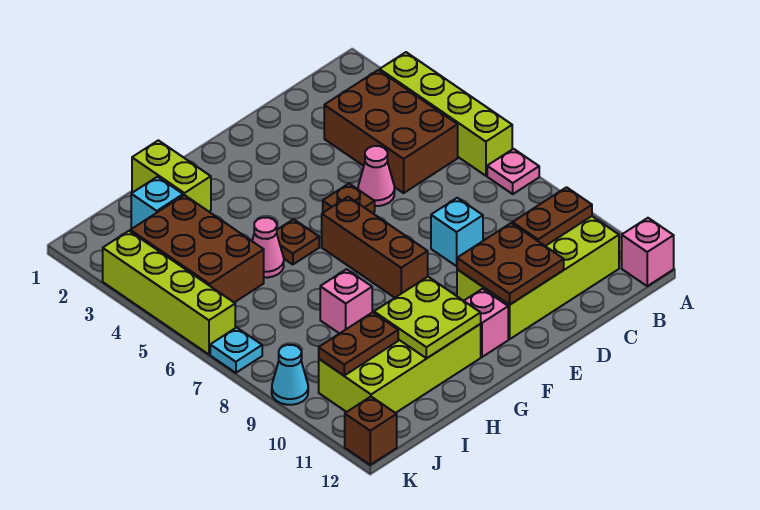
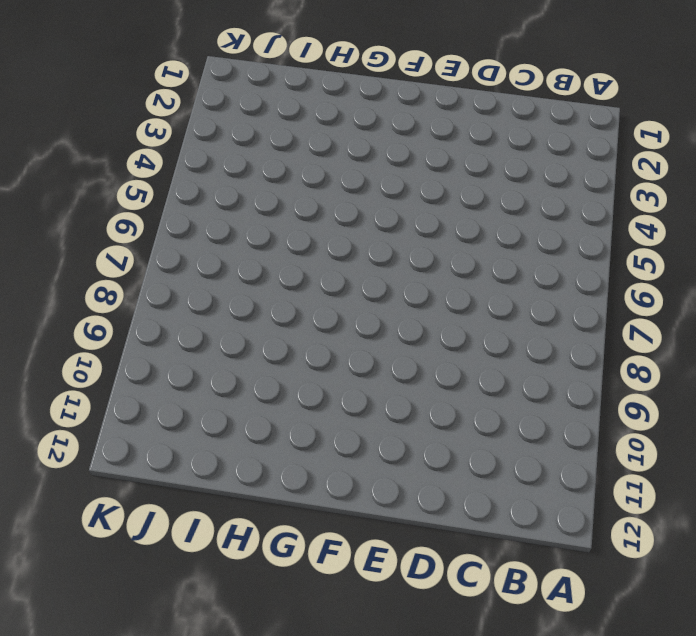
none -> lime 1x4 brick [380,52,512,176]
none -> pink 1x1 plate [487,149,539,194]
none -> pink 1x1 brick [622,218,674,286]

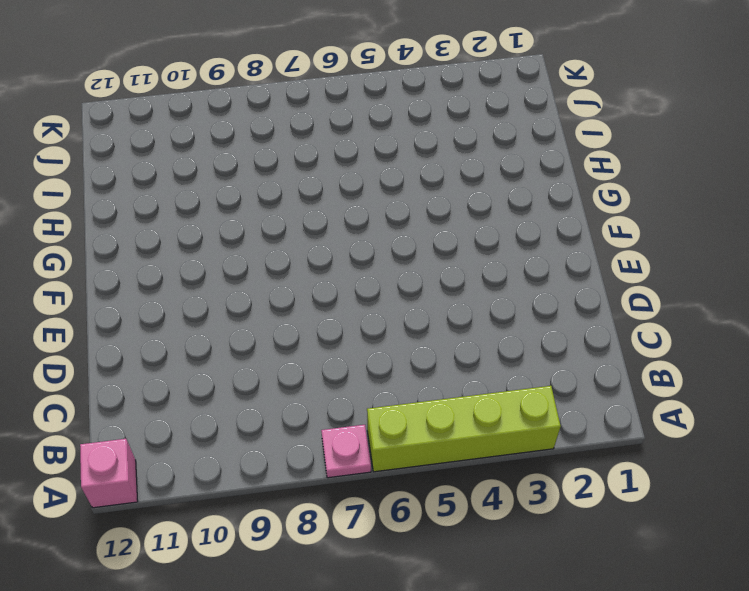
none -> brown 2x3 brick [324,70,458,193]
none -> lime 2x4 brick [457,216,619,339]
none -> pink 1x1 cone [358,146,395,206]

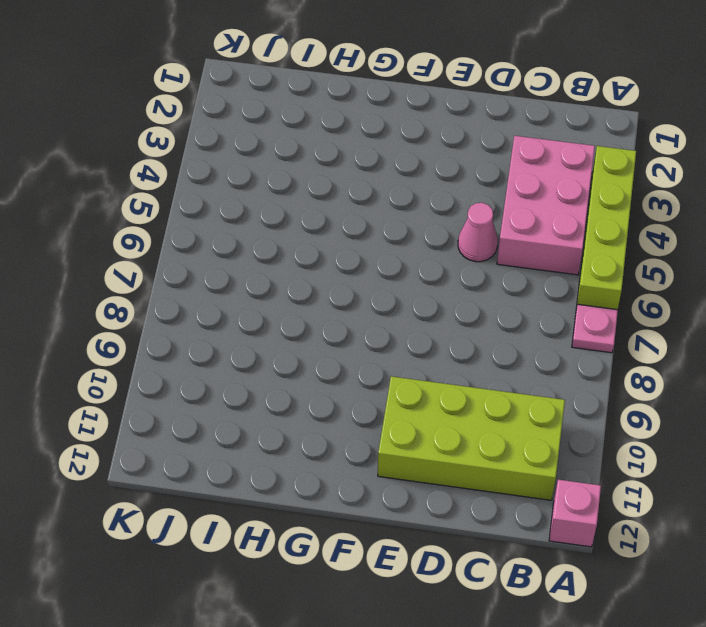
pink 2x3 brick [497,136,595,275] -> brown 2x3 brick [324,70,458,193]
none -> cyan 1x1 brick [431,198,483,266]
none -> brown 1x1 plate [323,184,375,213]
none -> brown 1x3 brick [322,197,428,298]

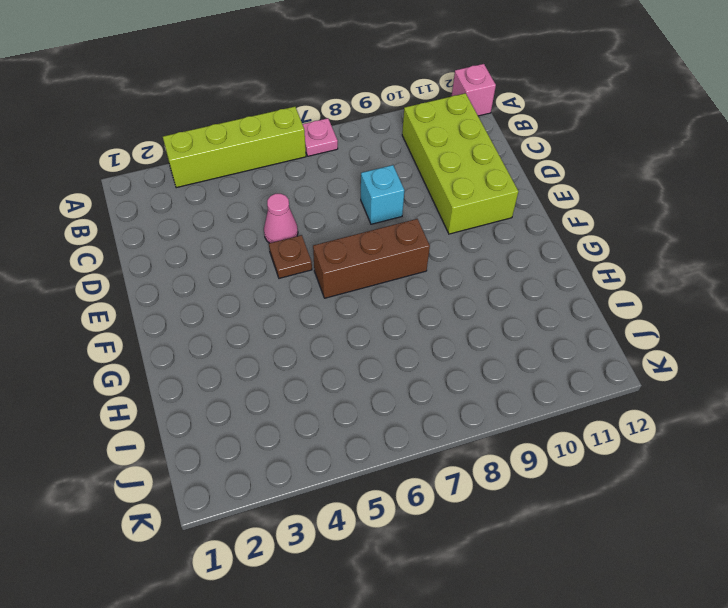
none -> brown 2x3 brick [324,70,458,193]
none -> pink 1x1 brick [464,289,508,357]
none -> brown 1x1 plate [277,219,319,265]

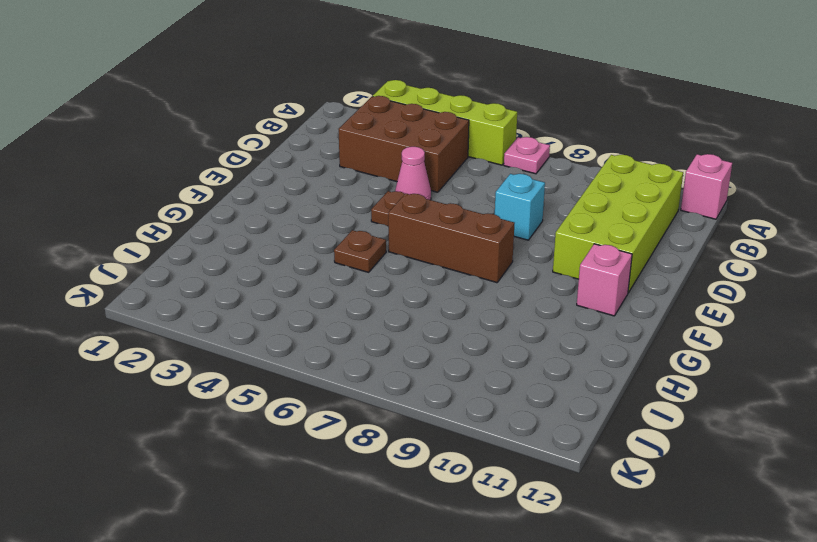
none -> lime 2x4 brick [319,324,481,413]
none -> lime 1x2 brick [132,140,211,211]
none -> pink 1x1 cone [252,218,284,278]

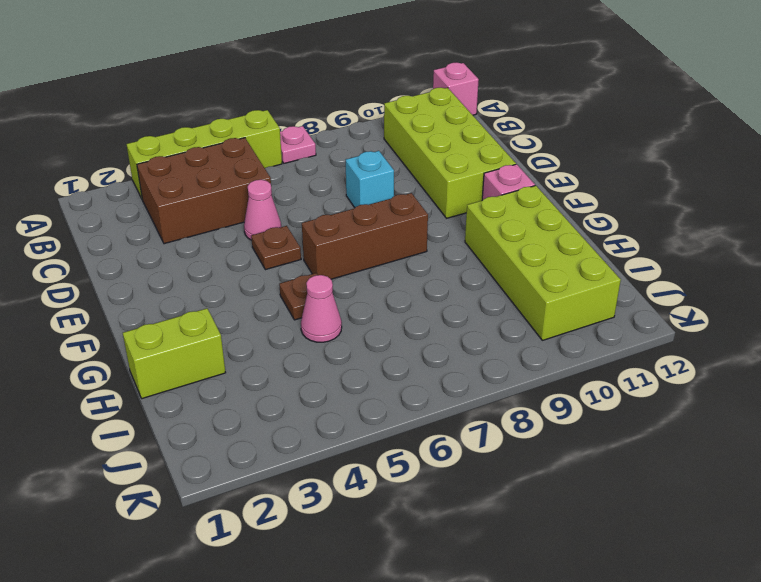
none -> pink 1x1 brick [320,269,372,334]
none -> cyan 1x1 brick [131,177,183,228]
none -> brown 2x3 brick [130,195,264,302]

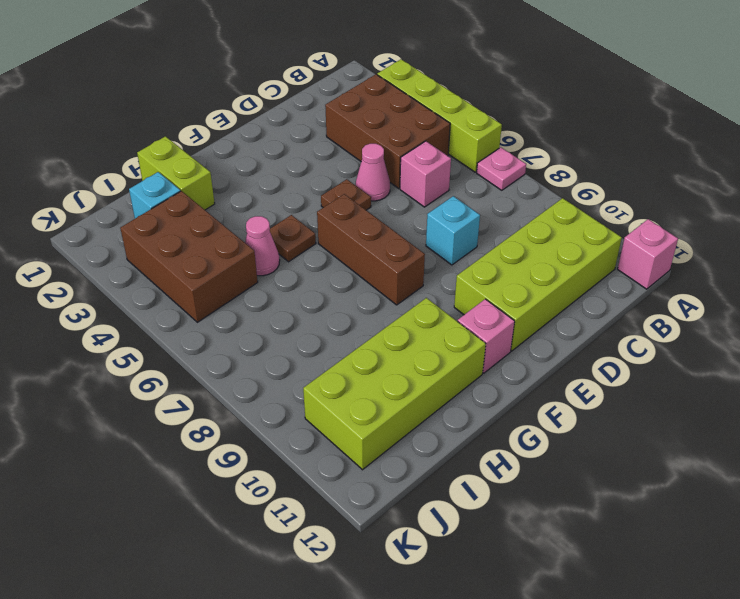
pink 1x1 brick [400,141,451,207] -> pink 1x1 brick moved to [320,269,372,334]
none -> lime 1x4 brick [103,231,235,354]
none -> cyan 1x1 plate [210,328,262,373]
none -> cyan 1x1 cone [272,345,308,405]

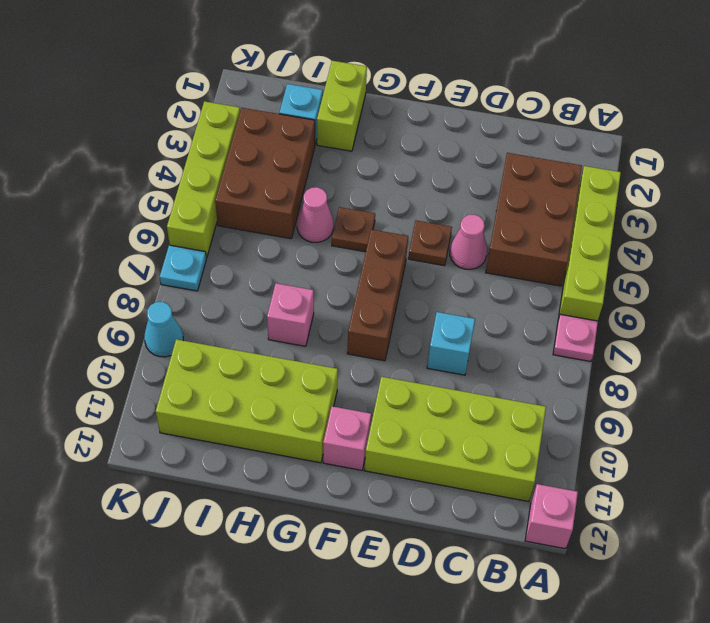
none -> brown 1x1 brick [345,397,397,465]
none -> brown 1x2 plate [512,187,592,246]
none -> brown 2x2 plate [457,223,564,305]

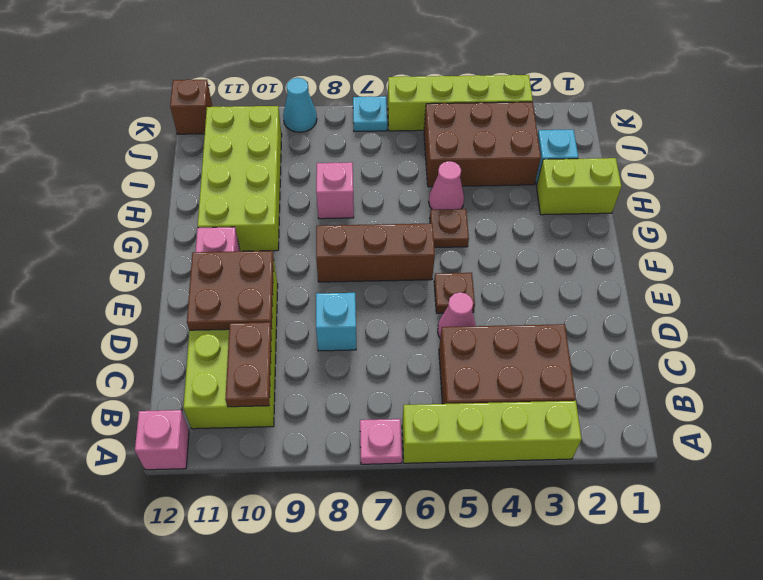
none -> lime 2x2 plate [374,277,481,358]
none -> brown 1x2 plate [319,312,398,375]

